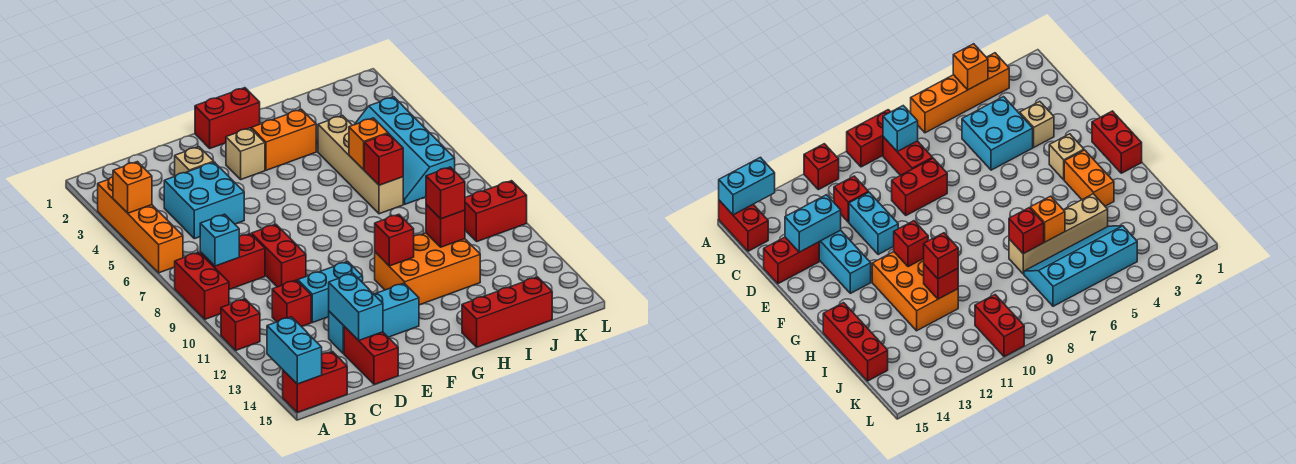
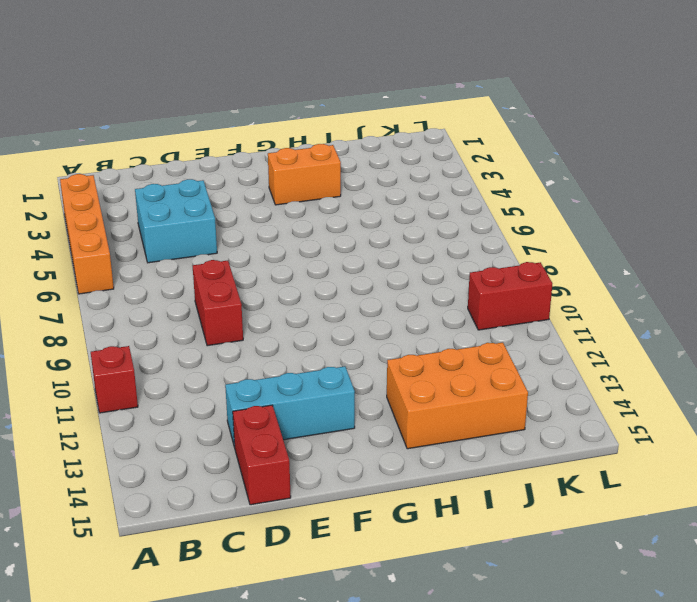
orange 2x3 brick [387,342,528,449] -> orange 2x3 brick moved to [375,233,480,305]
none -> red 1x2 brick [175,252,229,319]
none -> red 1x2 brick [283,352,347,412]
none -> red 1x2 brick [200,234,265,290]

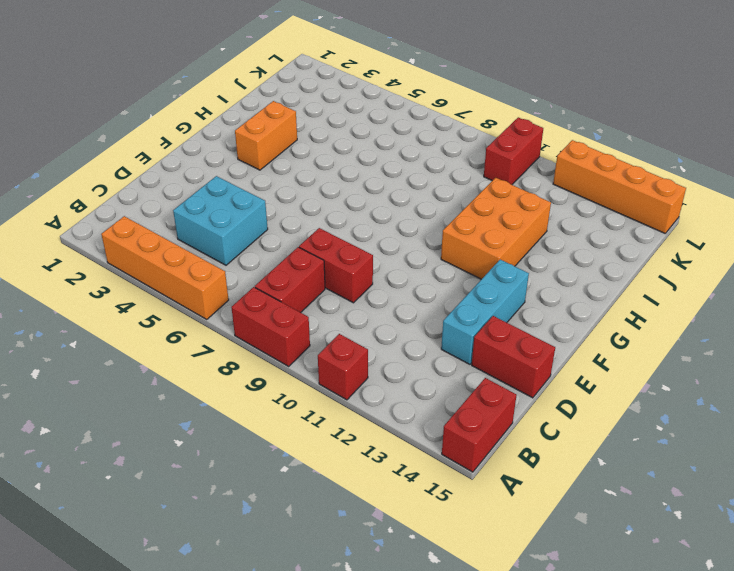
orange 1x4 brick [553,140,686,233] -> none
none -> red 1x1 brick [272,280,311,327]
none -> tan 1x1 brick [175,147,214,176]
none -> cyan 1x2 brick [298,262,363,323]

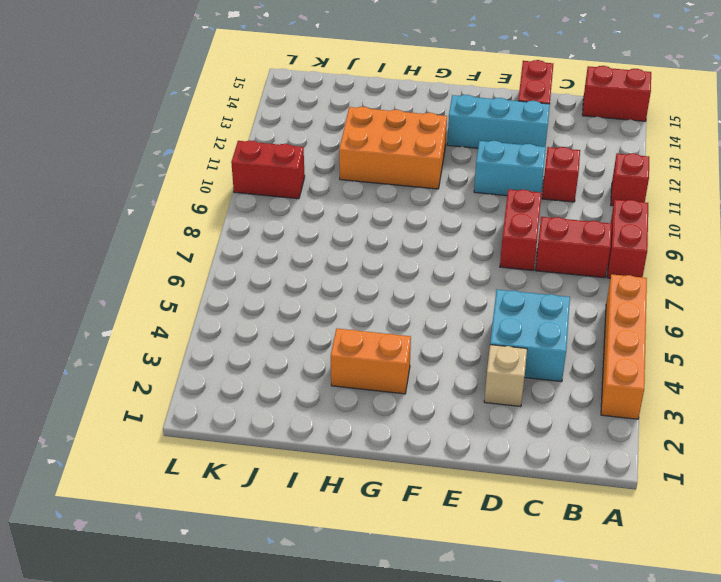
none -> red 1x2 brick [195,88,260,148]
none -> tan 1x1 brick [226,128,265,179]
none -> red 1x3 brick [462,277,552,347]

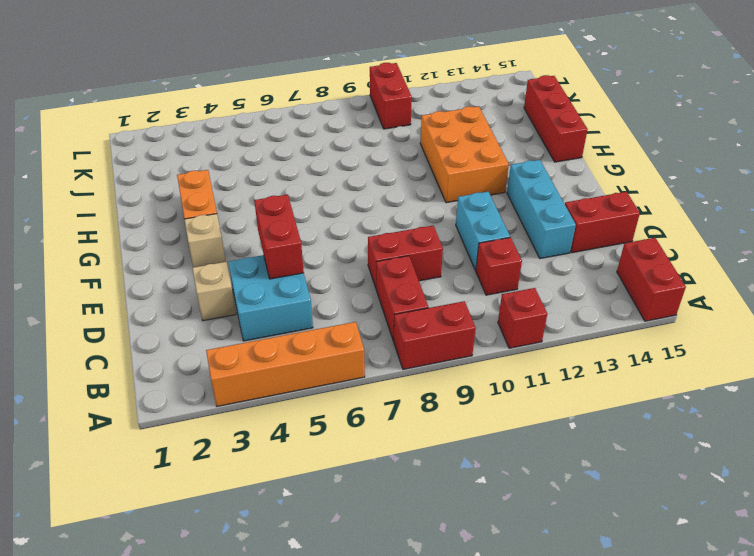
red 1x2 brick [254,195,304,279] -> red 1x2 brick moved to [195,88,260,148]
none -> tan 1x4 brick [318,116,403,214]
none -> cyan 2x4 slope [354,97,455,204]
none -> orange 1x1 brick [113,162,152,213]

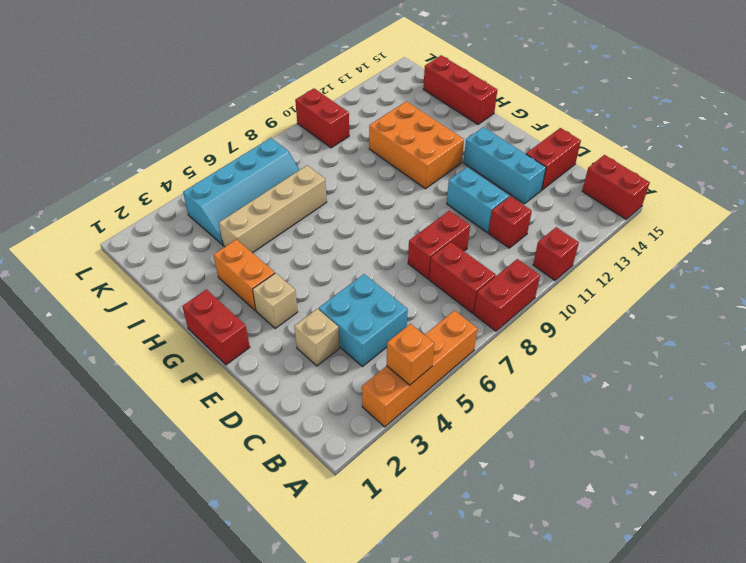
none -> cyan 1x2 brick [267,317,322,384]
none -> cyan 1x1 brick [200,214,239,266]
none -> cyan 1x2 brick [329,273,383,340]

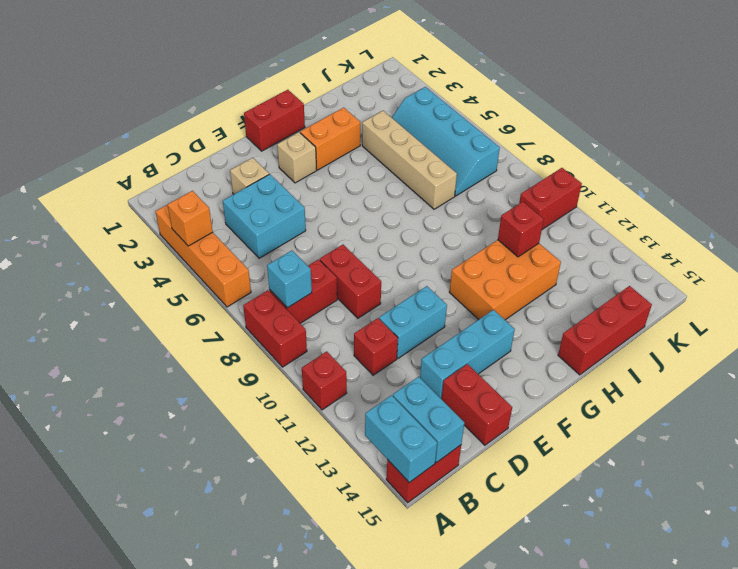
cyan 1x2 brick [393,377,464,463] -> cyan 1x2 brick moved to [329,273,383,340]
none -> red 1x1 brick [375,214,414,266]
none -> orange 1x1 brick [349,118,388,170]
none -> red 1x1 brick [364,134,403,185]

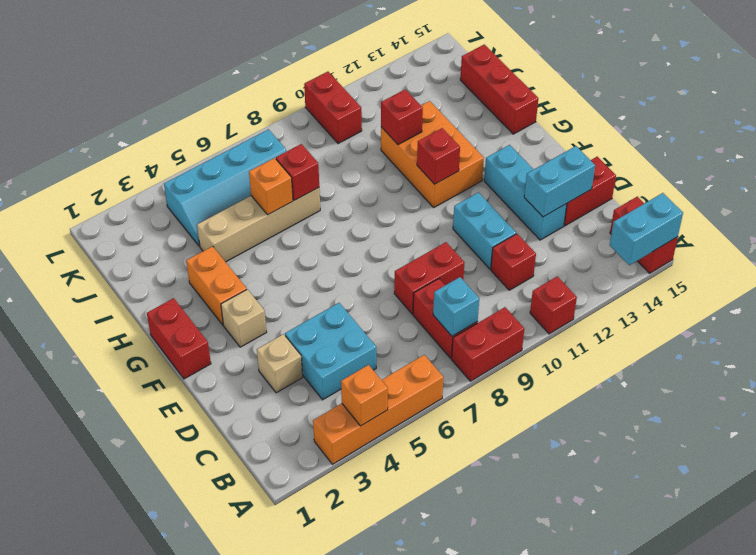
none -> red 1x1 brick [426,167,465,219]

